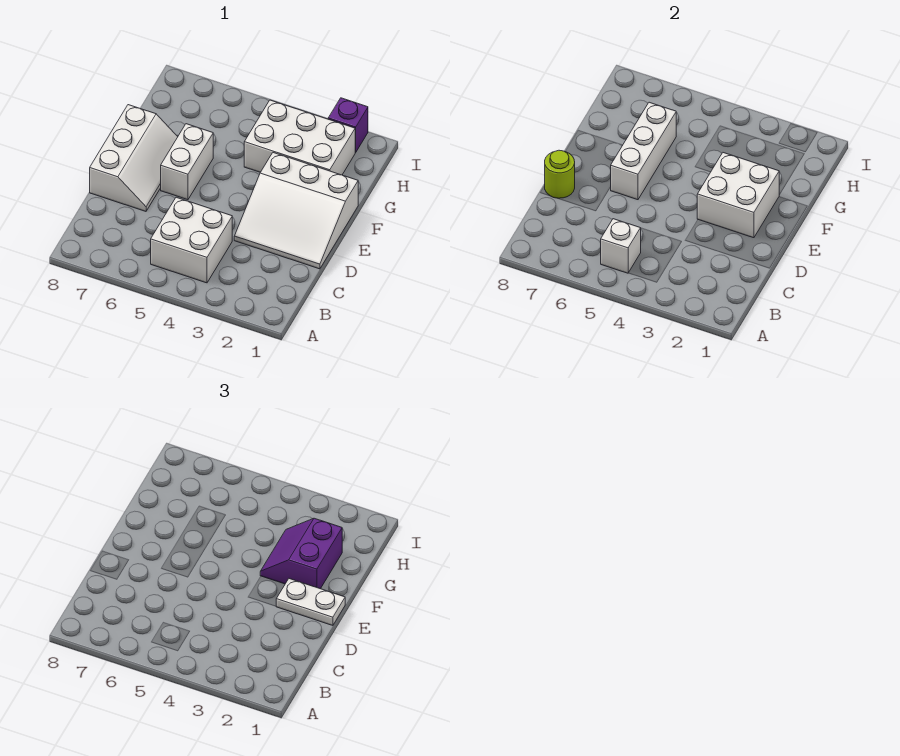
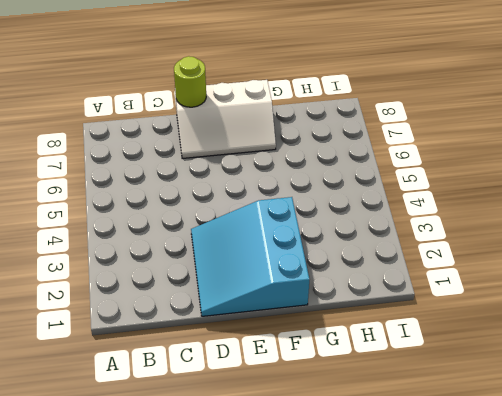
cyan 3x3 slope [191,197,309,316] -> white 3x3 slope [234,153,358,269]
none -> white 2x2 brick [151,197,232,283]
none -> white 1x2 brick [161,124,213,200]
none -> white 2x3 brick [244,100,356,175]

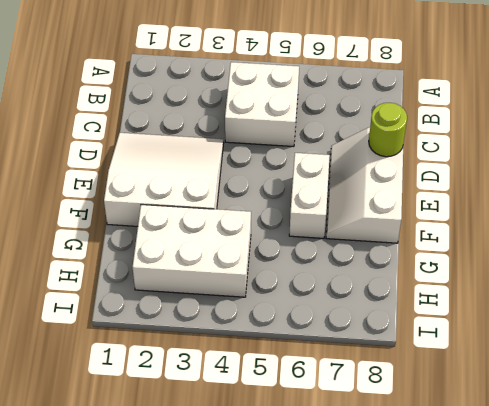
none -> purple 1x1 brick [328,98,368,152]
none -> white 1x1 brick [601,219,641,273]
none -> white 2x2 brick [697,153,779,238]

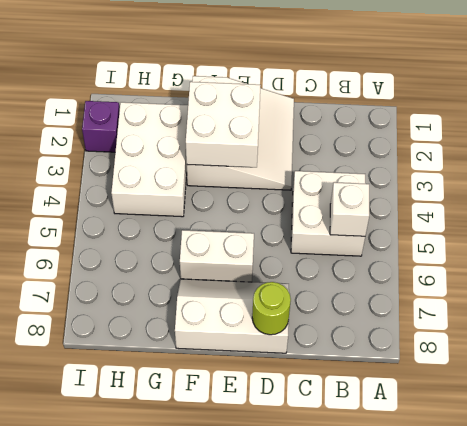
none -> white 1x3 brick [611,102,676,200]
none -> white 1x2 plate [276,579,345,625]
none -> purple 2x2 slope [260,518,342,589]

